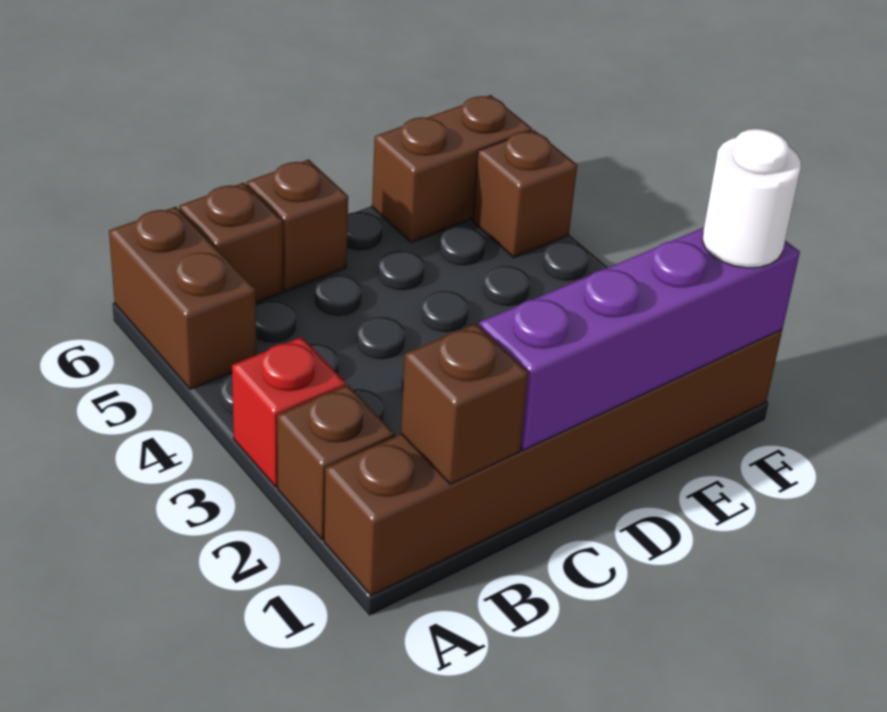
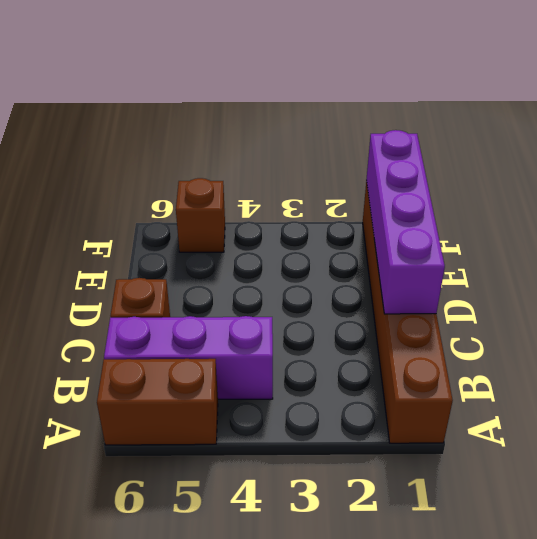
purple 1x3 brick [104,316,273,399] -> brown 1x1 brick [179,183,283,303]
none -> brown 1x1 brick [277,385,395,540]
none -> red 1x1 brick [232,337,346,487]

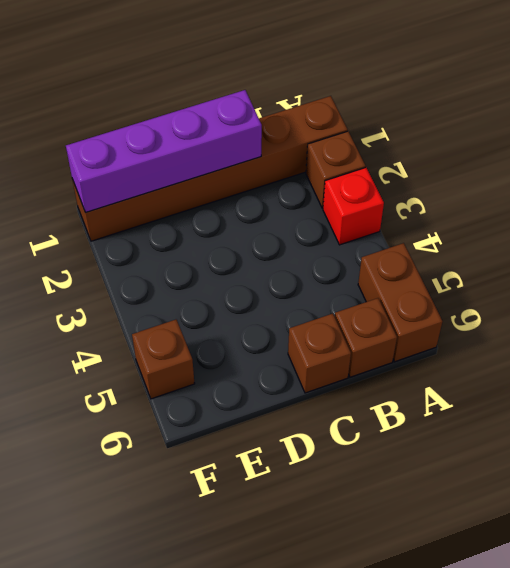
none -> brown 1x2 brick [372,95,532,243]
none -> brown 1x1 brick [401,324,529,484]

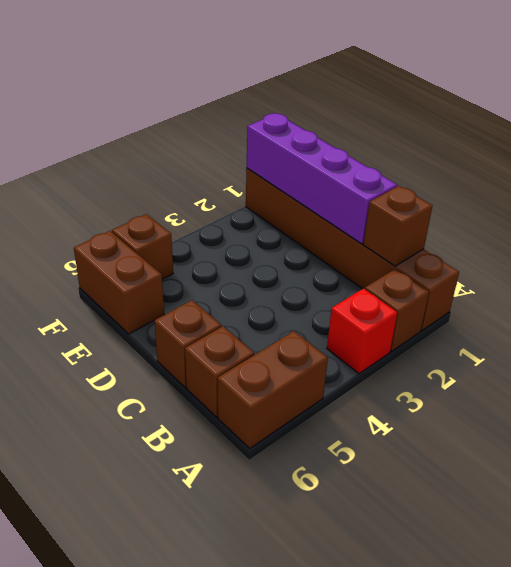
none -> white 1x1 round brick [702,129,801,268]

